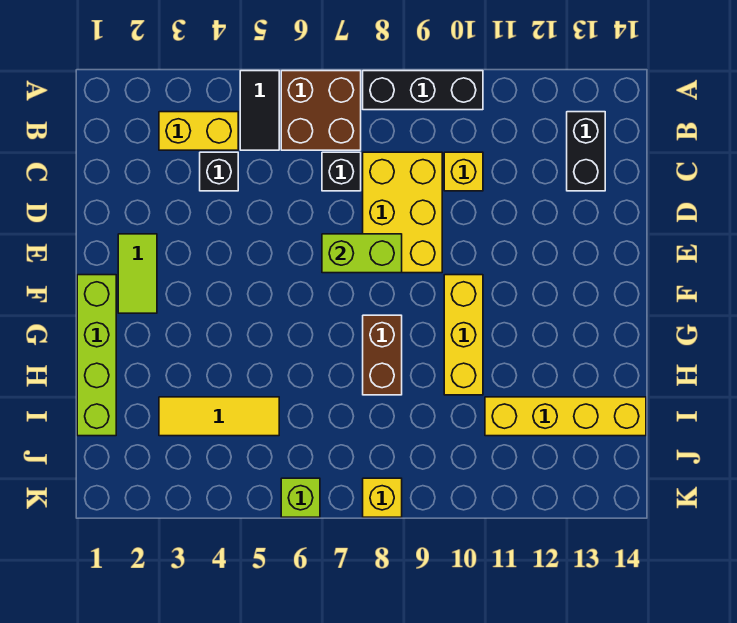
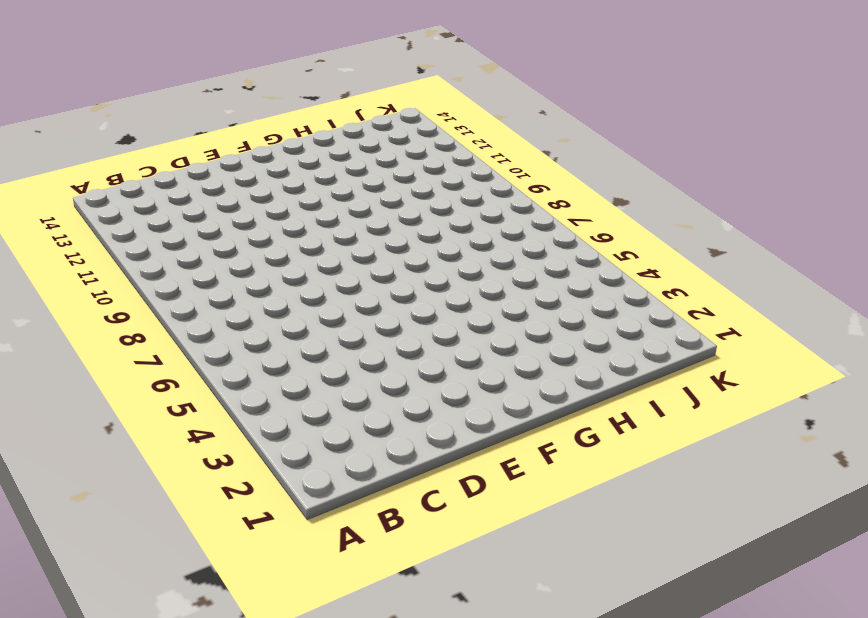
none -> black 1x2 tile [240,71,279,150]
none -> brown 2x2 brick [281,71,361,150]
none -> black 1x3 brick [363,71,483,110]

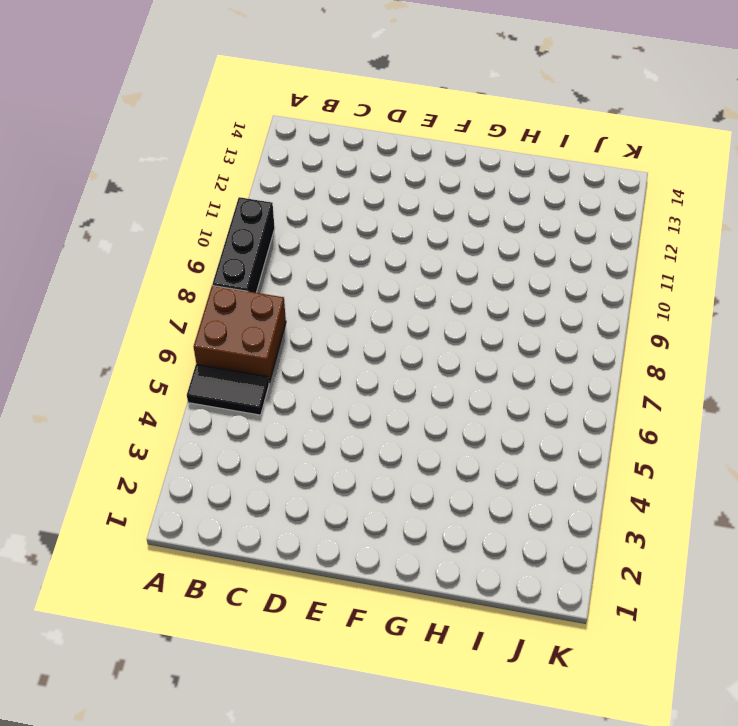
none -> yellow 1x2 brick [159,112,238,150]
none -> black 1x2 brick [567,112,605,191]
none -> black 1x1 brick [200,152,238,191]

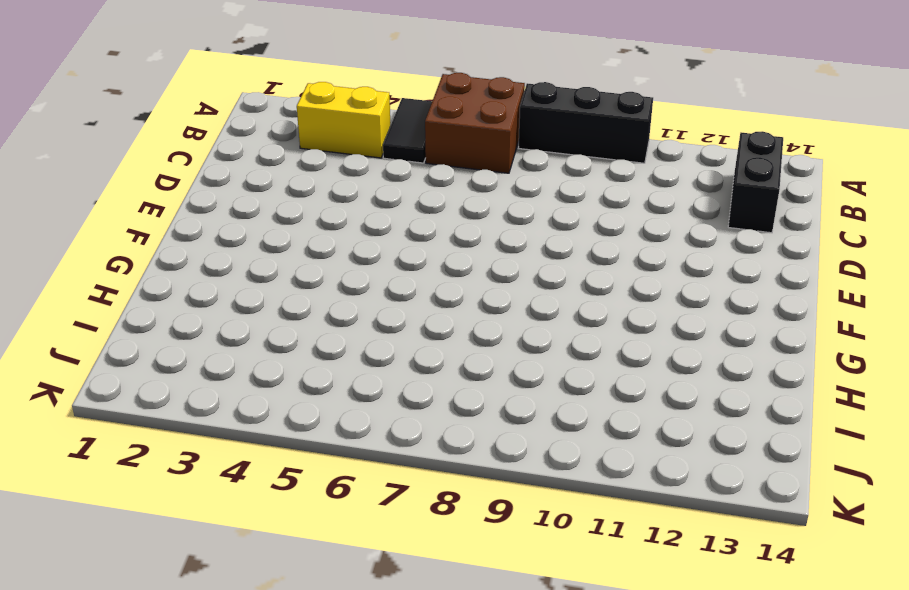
none -> black 1x1 brick [200,152,238,191]
none -> black 1x1 brick [322,152,361,191]
none -> yellow 2x3 brick [363,152,442,273]

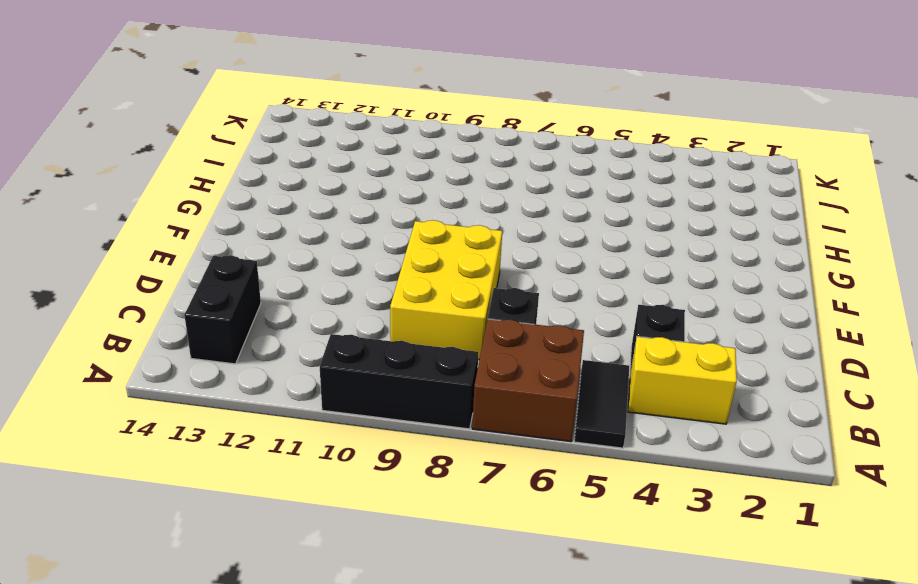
none -> yellow 1x1 brick [444,152,483,191]
none -> lime 1x2 tile [118,234,157,313]
none -> lime 1x4 brick [77,275,116,436]

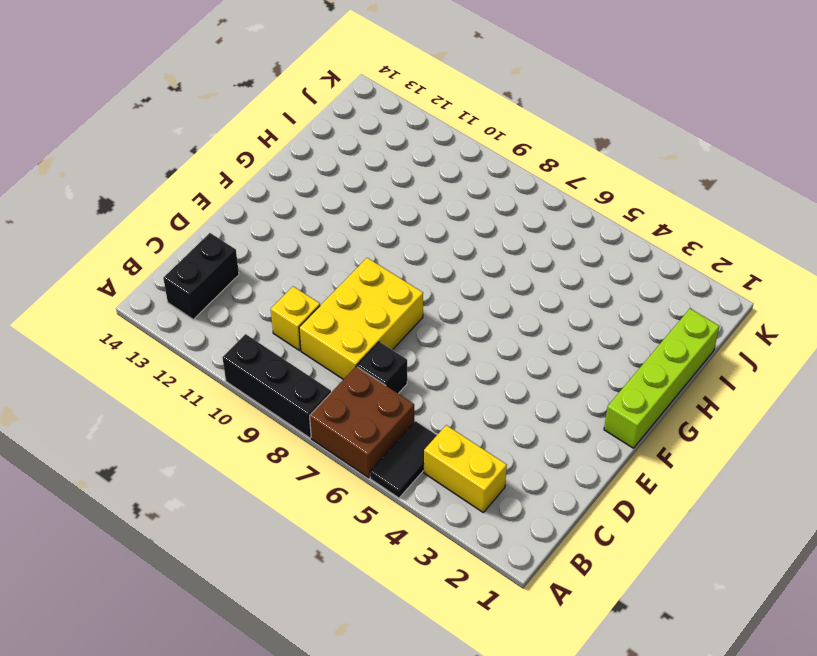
none -> black 1x1 brick [200,152,238,191]
none -> lime 1x2 tile [118,234,157,313]
none -> yellow 1x3 brick [444,275,483,395]

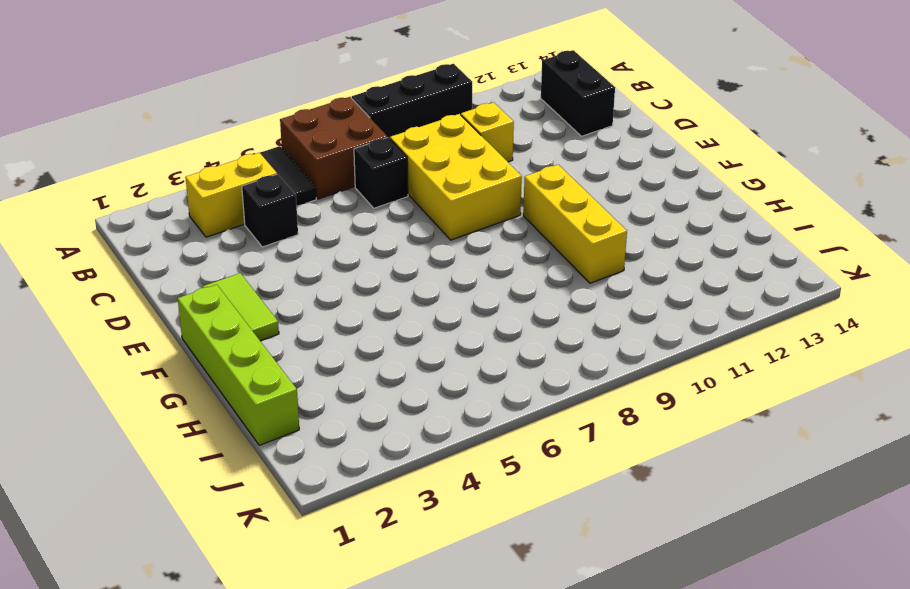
none -> brown 1x2 brick [363,315,402,395]
none -> yellow 1x3 tile [159,397,279,436]
none -> yellow 1x4 brick [485,397,646,436]

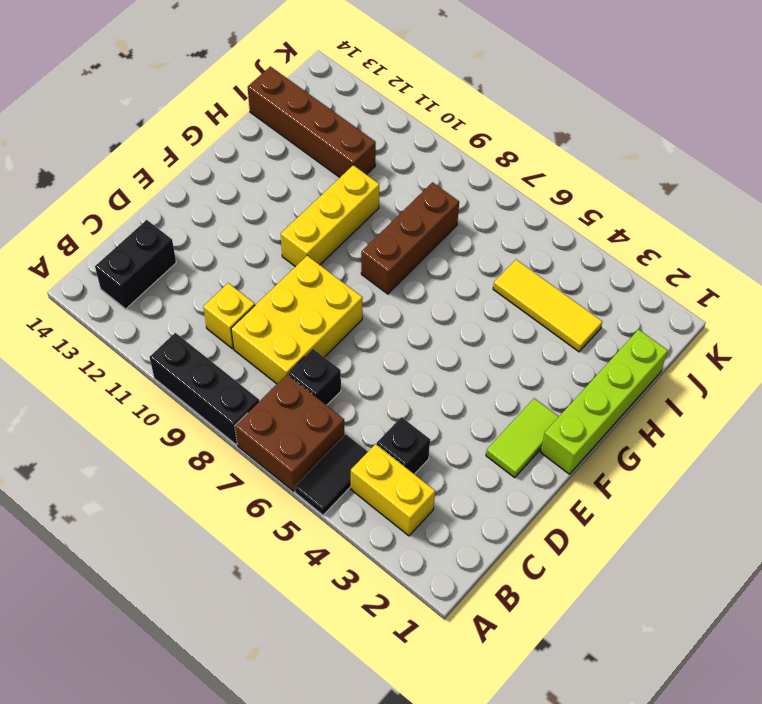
brown 1x3 brick [361,182,459,294] -> brown 1x2 brick [363,315,402,395]
brown 1x4 brick [248,67,376,177] -> yellow 1x4 brick [485,397,646,436]
none -> lime 1x1 brick [281,478,320,517]
none -> yellow 1x1 brick [363,478,402,517]
none -> lime 1x2 brick [322,234,402,273]

